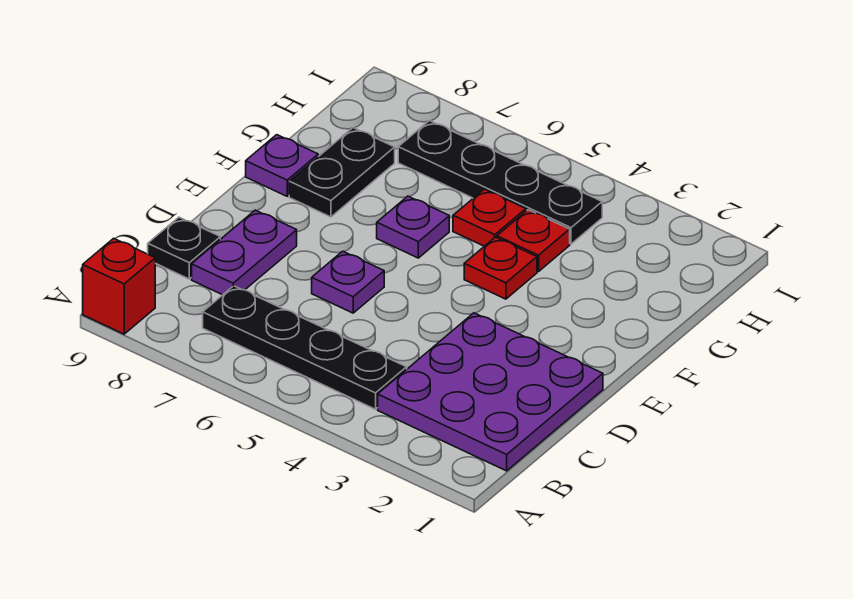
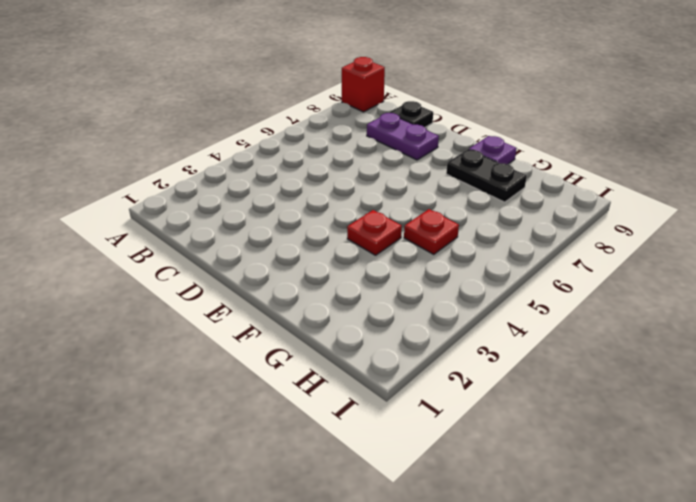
none -> purple 3x3 plate [378,313,603,471]
none -> black 1x4 plate [203,286,407,409]
none -> purple 1x1 plate [312,251,384,313]

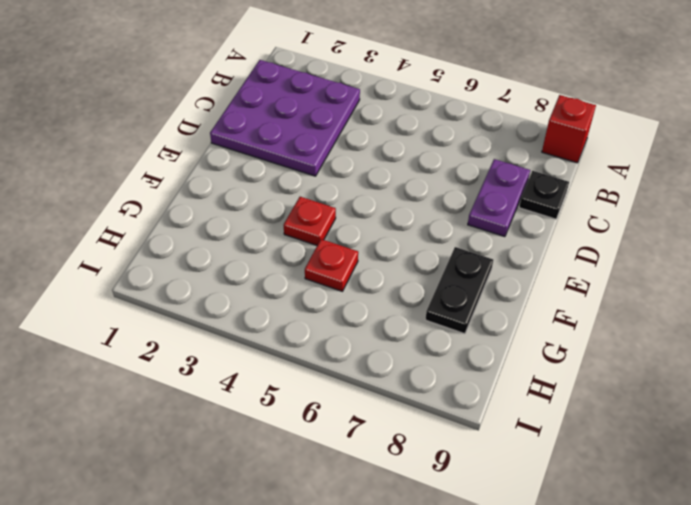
none -> black 1x4 plate [203,286,407,409]
none -> purple 1x1 plate [312,251,384,313]
none -> purple 1x1 plate [377,196,449,258]

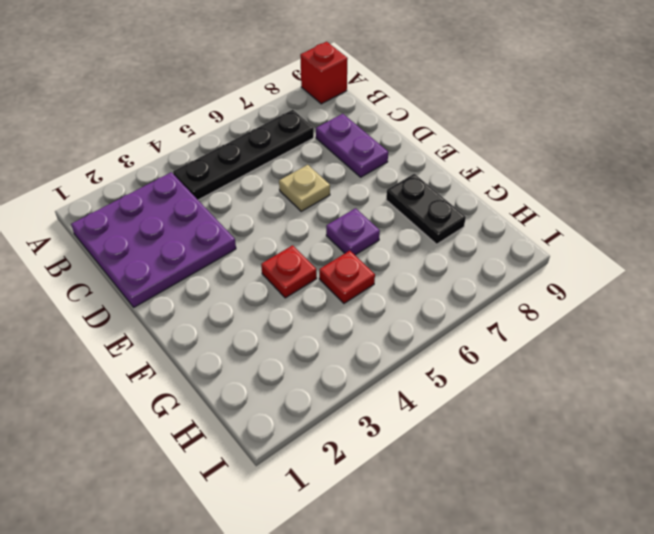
tan 1x1 plate [279,165,330,211] -> purple 1x1 plate [312,251,384,313]
none -> black 1x1 plate [148,217,220,279]
none -> purple 1x1 plate [246,135,318,196]
none -> red 1x1 plate [497,210,570,272]

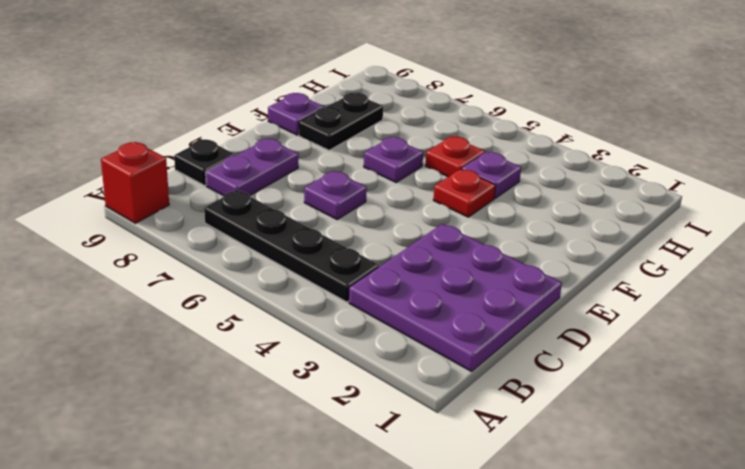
purple 1x1 plate [462,152,521,198] -> red 1x1 plate [497,210,570,272]
none -> black 1x4 plate [398,121,602,244]

